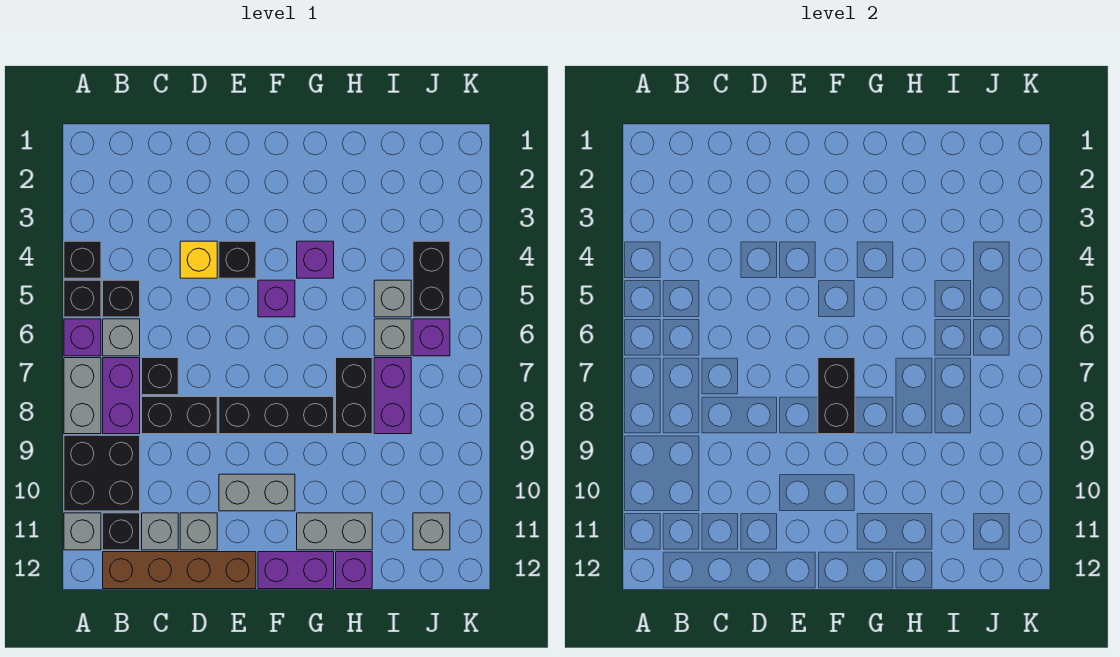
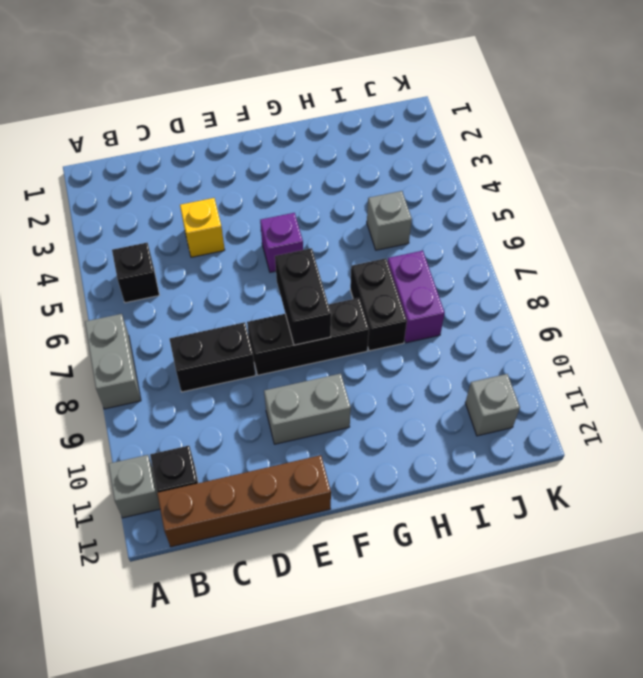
none -> black 1x1 brick [64,241,101,278]
none -> black 1x1 brick [64,280,101,317]
none -> purple 1x1 brick [64,319,101,356]
none -> black 2x2 brick [64,435,140,511]

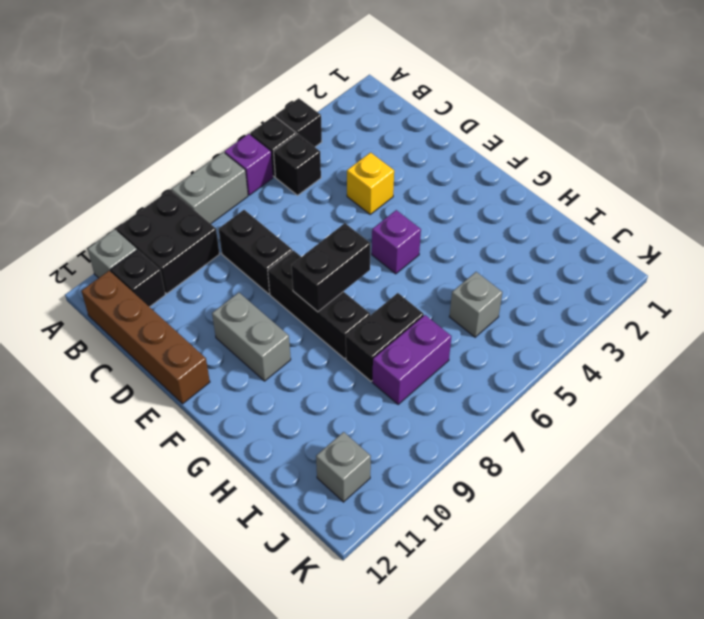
none -> grey 1x1 brick [103,319,140,356]
none -> purple 1x2 brick [103,358,140,434]
none -> black 1x1 brick [142,358,178,395]
none -> grey 1x1 brick [142,513,178,550]

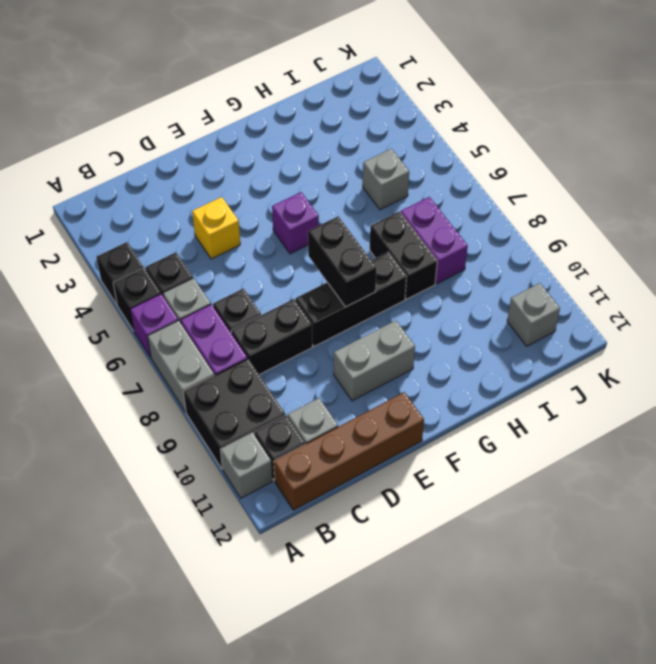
none -> grey 1x1 brick [180,513,217,550]
none -> black 1x1 brick [219,241,256,278]
none -> purple 1x2 brick [258,552,334,589]
none -> purple 1x1 brick [297,241,334,278]

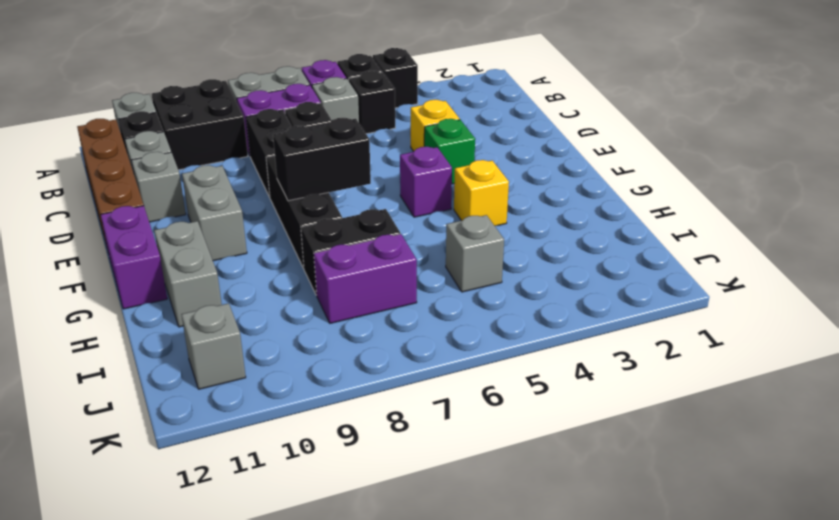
green 1x1 brick [424,119,475,184] -> black 1x1 brick [219,241,256,278]
yellow 1x1 brick [454,160,509,226] -> purple 1x1 brick [297,241,334,278]
none -> purple 1x1 brick [336,552,372,589]
none -> grey 1x1 brick [374,319,411,356]
none -> black 1x2 brick [413,241,450,317]
none -> purple 1x1 brick [413,319,450,356]

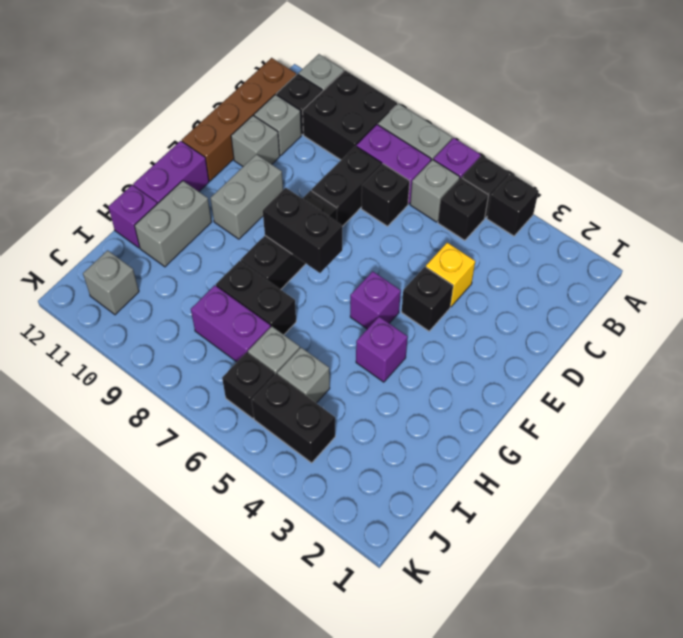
black 1x1 brick [222,352,275,419] -> purple 1x1 brick [413,319,450,356]

